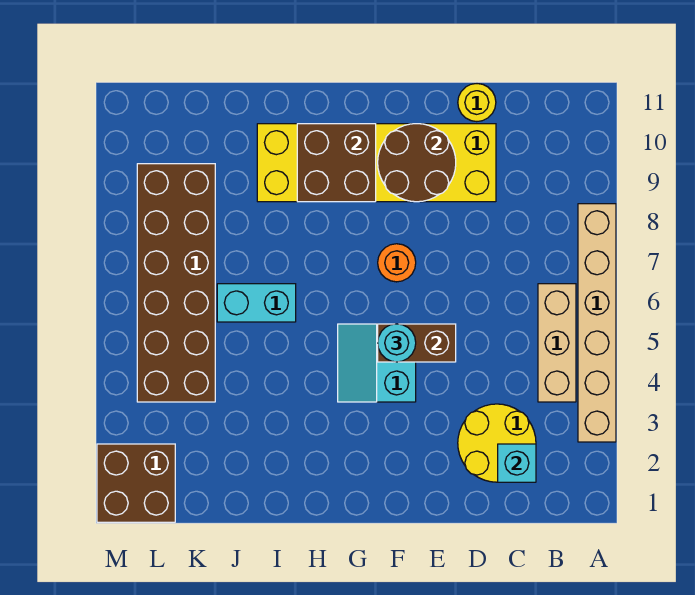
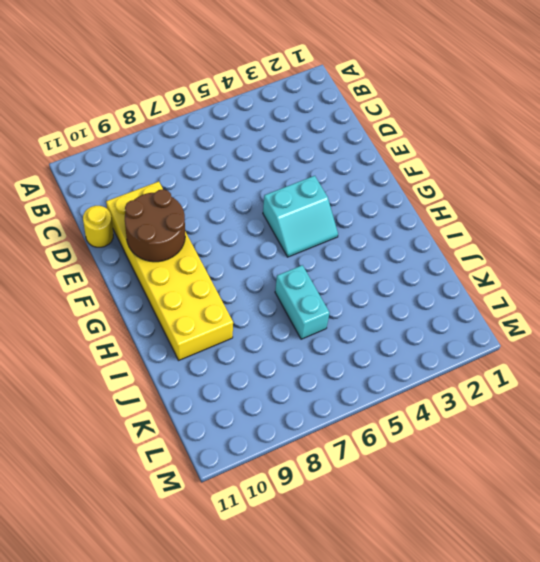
none -> tan 1x6 brick [578,204,616,442]
none -> tan 1x3 brick [538,284,576,402]
none -> yellow 2x2 round brick [458,404,536,482]

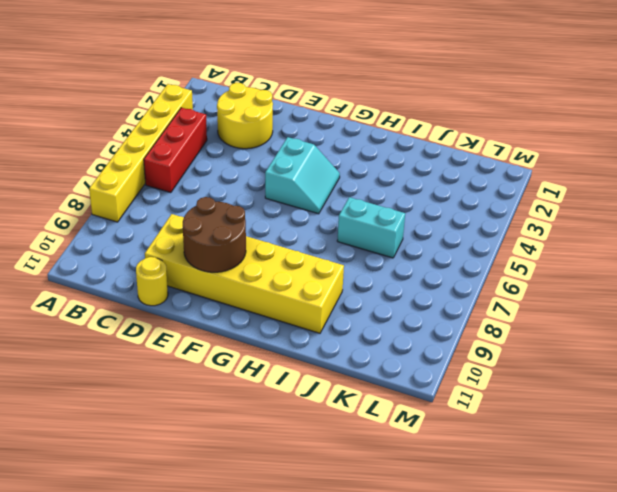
yellow 1x6 brick [89,84,193,222] -> tan 1x6 brick [578,204,616,442]
red 1x3 brick [144,108,207,193] -> tan 1x3 brick [538,284,576,402]
none -> orange 1x1 round brick [378,244,416,282]
none -> brown 2x6 brick [137,164,215,402]
none -> brown 2x2 brick [97,444,175,522]

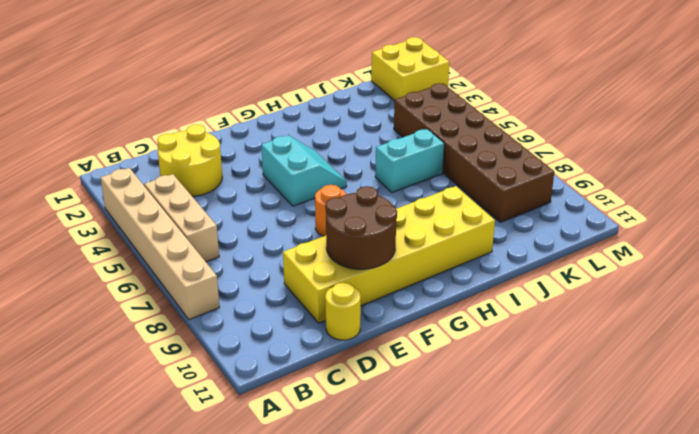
yellow 2x2 brick [371,37,449,101] -> brown 2x2 brick [97,444,175,522]
none -> cyan 1x1 brick [498,444,536,482]
none -> brown 1x2 brick [378,324,456,362]
none -> brown 2x2 brick [297,124,376,202]

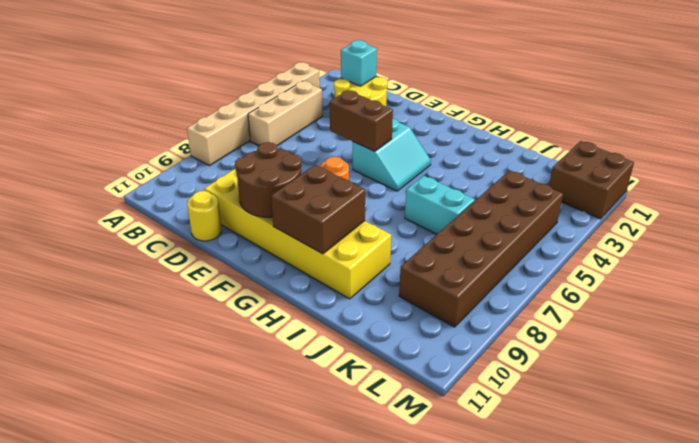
none -> cyan 1x1 round brick [378,324,416,362]

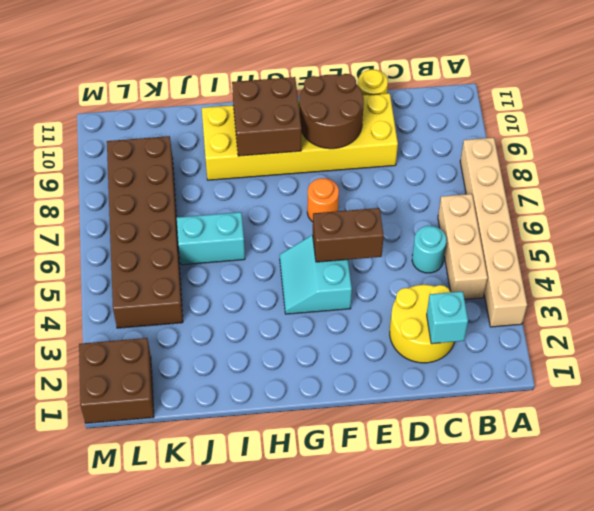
cyan 1x1 round brick [412,226,446,273] -> cyan 1x1 round brick moved to [378,324,416,362]

